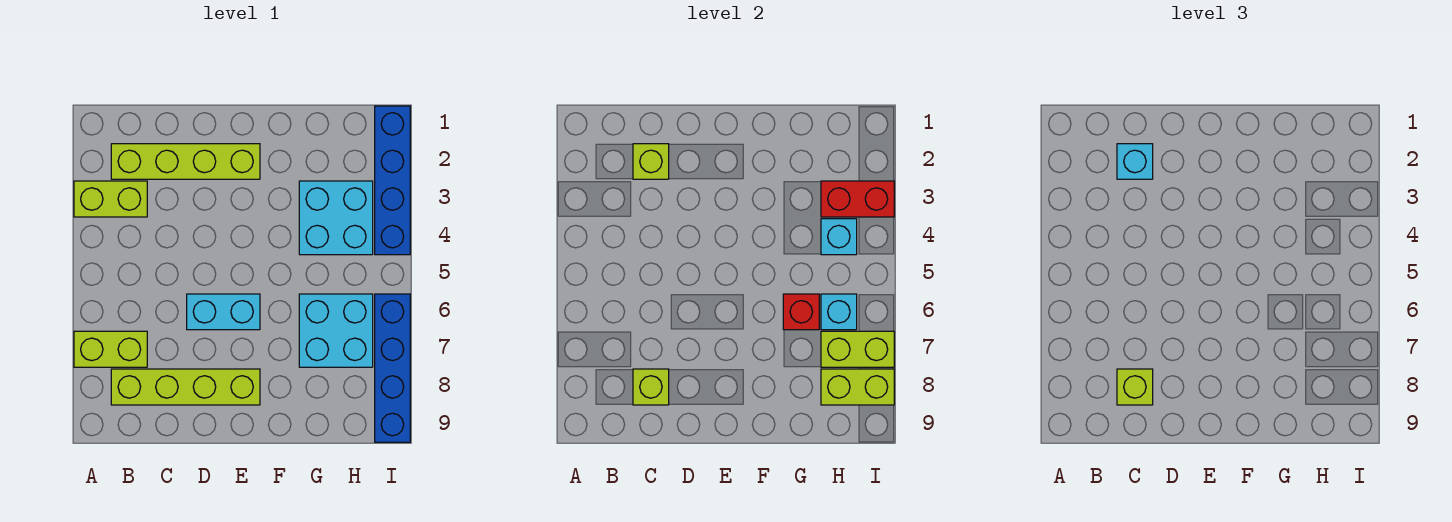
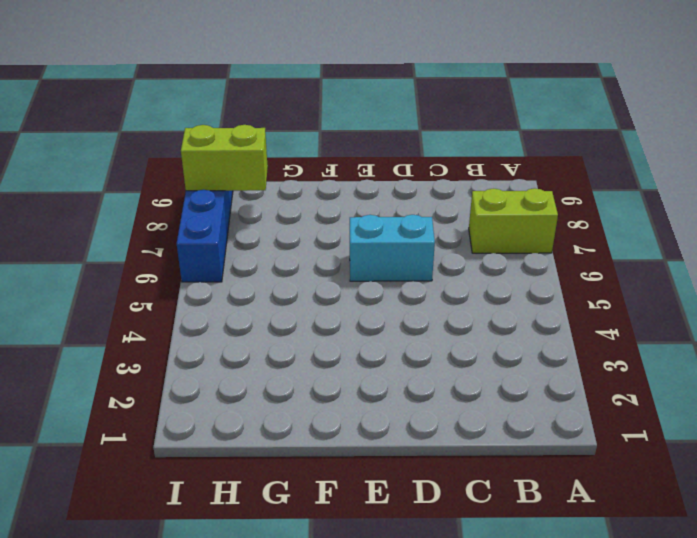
none -> lime 1x2 brick [74,181,147,217]
none -> lime 1x4 brick [111,144,260,179]
none -> lime 1x4 brick [111,369,260,405]

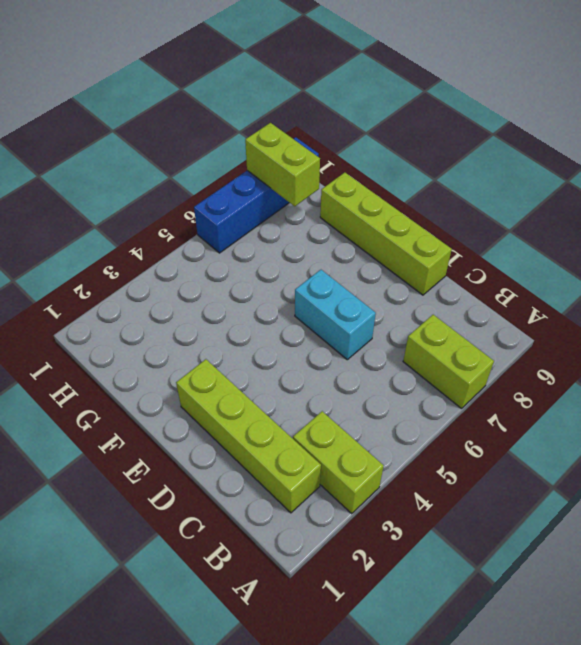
lime 1x4 brick [320,173,452,295] -> lime 1x4 brick moved to [111,369,260,405]
none -> cyan 2x2 brick [299,181,373,255]
none -> cyan 2x2 brick [299,294,373,367]
none -> blue 1x4 brick [375,106,410,255]

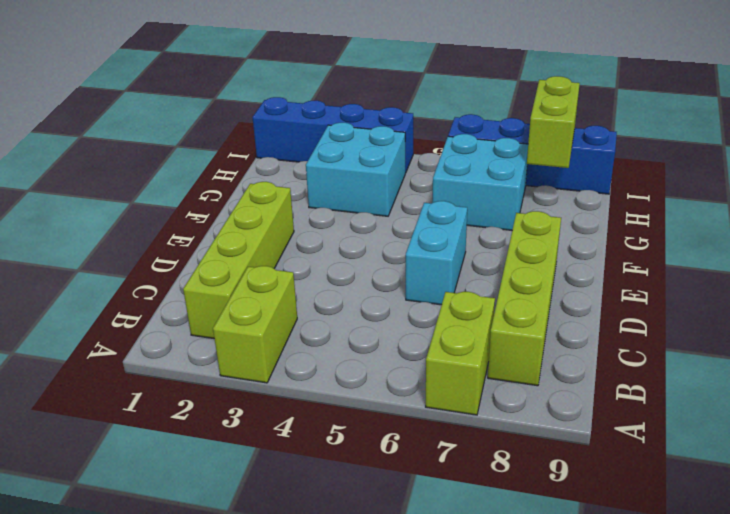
none -> lime 1x1 brick [633,144,669,179]
none -> lime 1x1 brick [633,369,669,405]
none -> red 1x1 brick [783,294,819,330]

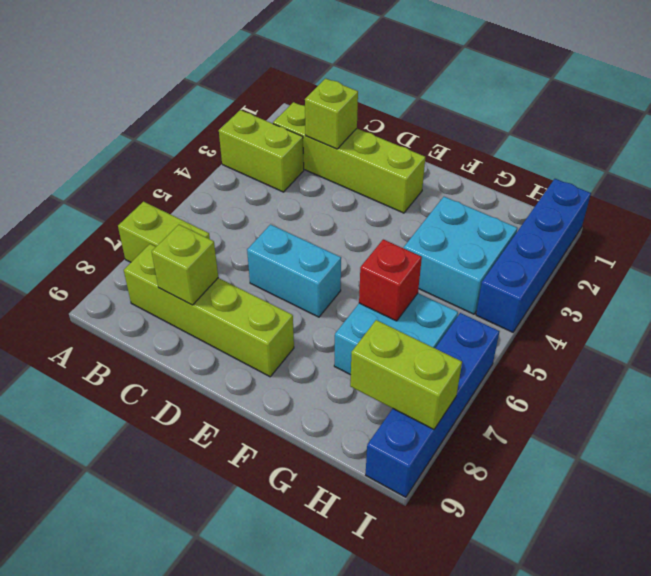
none -> red 1x2 brick [821,181,894,217]
none -> cyan 1x1 brick [821,219,857,255]
none -> cyan 1x1 brick [821,294,857,330]

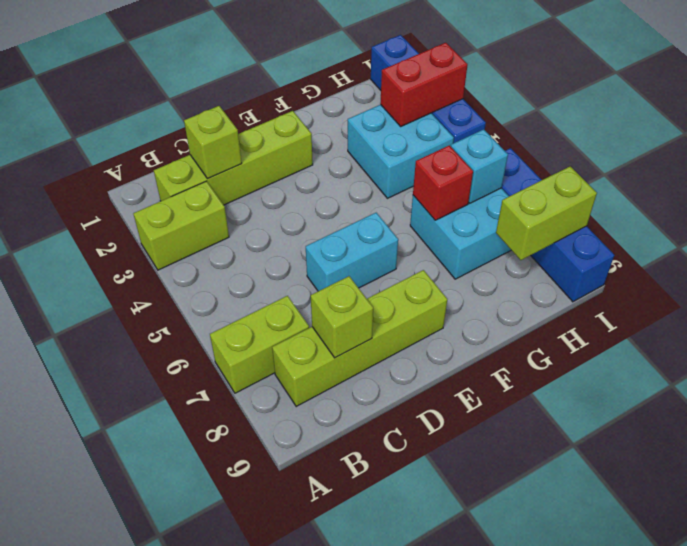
none -> cyan 1x1 brick [821,219,857,255]
none -> lime 1x2 brick [821,331,894,367]
none -> cyan 1x1 brick [1117,144,1153,179]

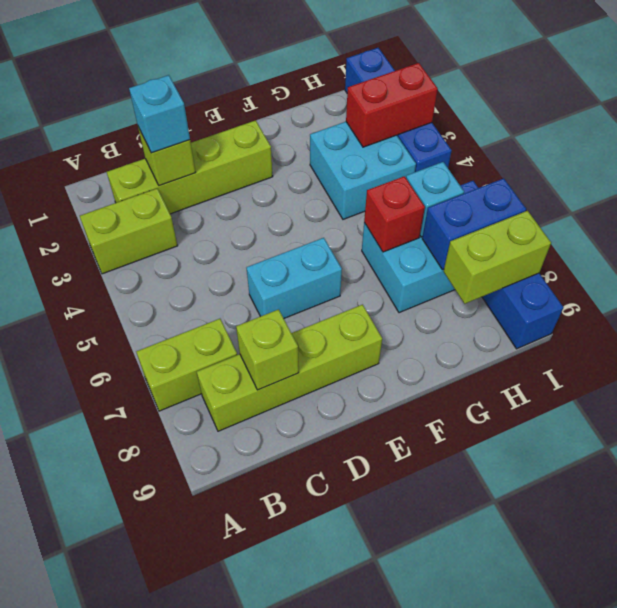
blue 1x2 brick [422,178,526,270] -> lime 1x2 brick [821,331,894,367]
none -> cyan 1x1 brick [821,219,857,255]
none -> lime 1x1 brick [1117,369,1153,405]

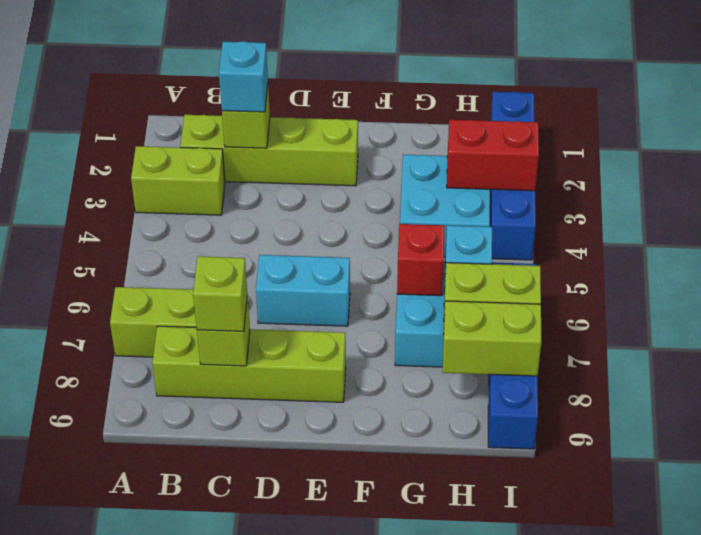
none -> cyan 1x1 brick [821,219,857,255]

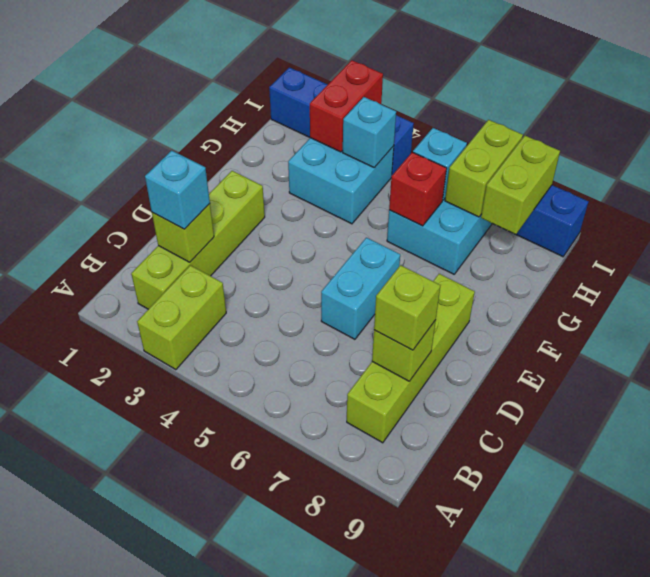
none -> lime 1x2 brick [74,331,147,367]

